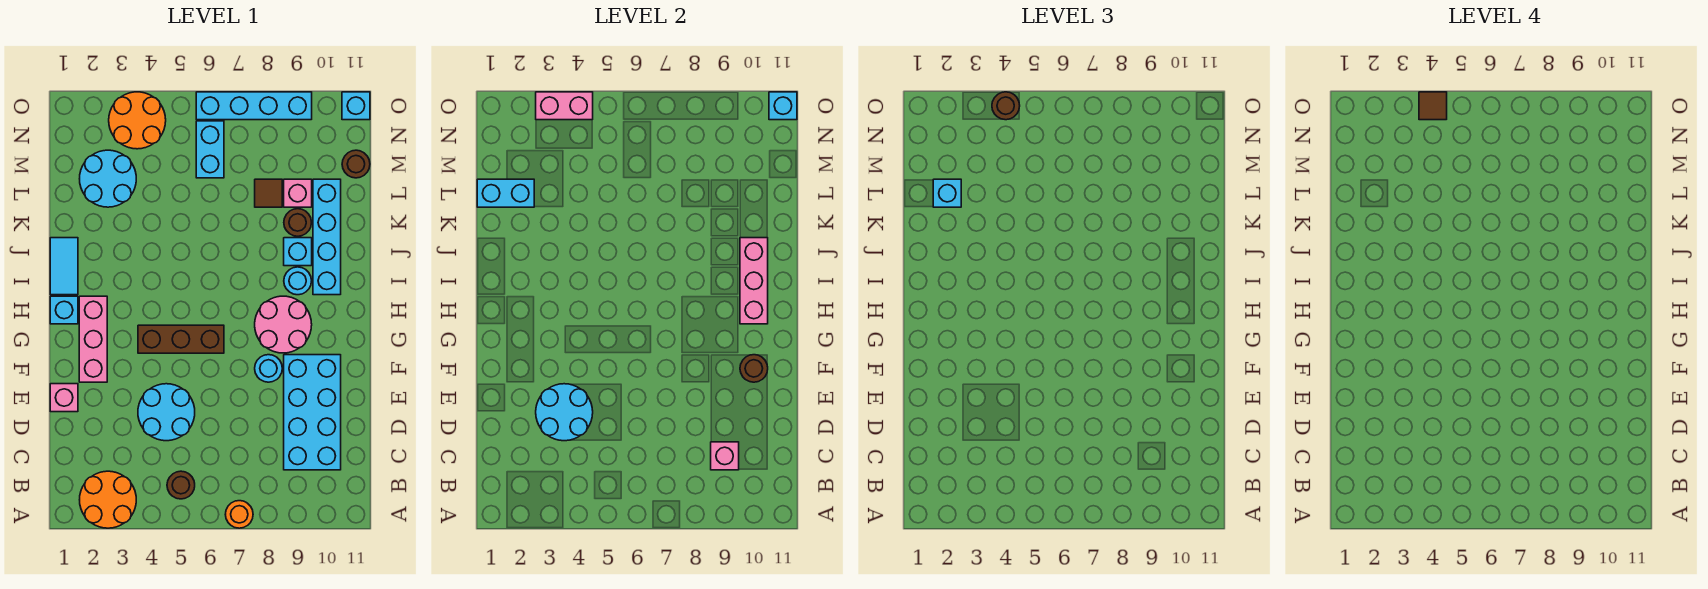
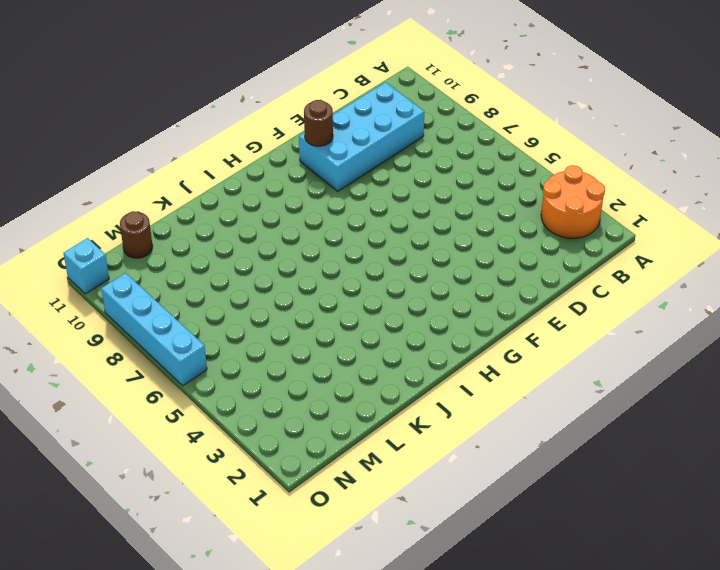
none -> orange 1x1 round brick [225,501,253,528]
none -> brown 1x1 round brick [167,471,195,499]
none -> cyan 2x2 round brick [138,384,195,441]
none -> pink 1x1 brick [50,384,78,412]

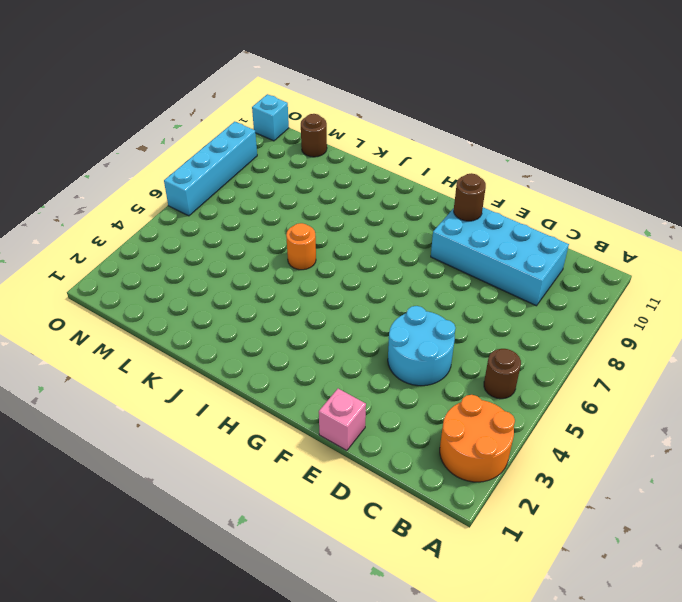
orange 1x1 round brick [286,223,316,270] -> orange 1x1 round brick moved to [225,501,253,528]
none -> pink 1x3 brick [79,296,107,382]
none -> cyan 1x1 round brick [255,355,282,382]
none -> brown 1x3 brick [138,325,224,353]
none -> pink 2x2 round brick [255,296,312,353]

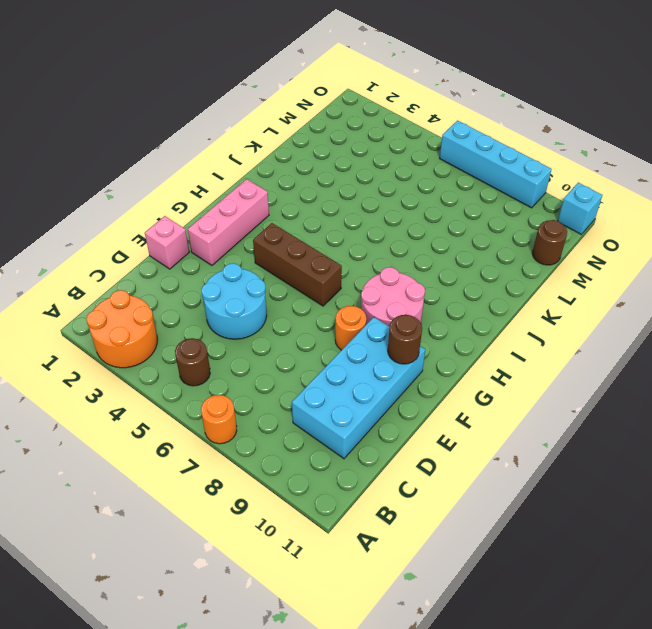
orange 1x1 round brick [335,306,366,350] -> cyan 1x1 round brick [255,355,282,382]
none -> cyan 1x1 brick [50,296,78,324]
none -> cyan 1x2 tile [50,238,78,295]
none -> cyan 1x1 round brick [284,267,312,295]
none -> cyan 1x4 brick [313,179,341,295]

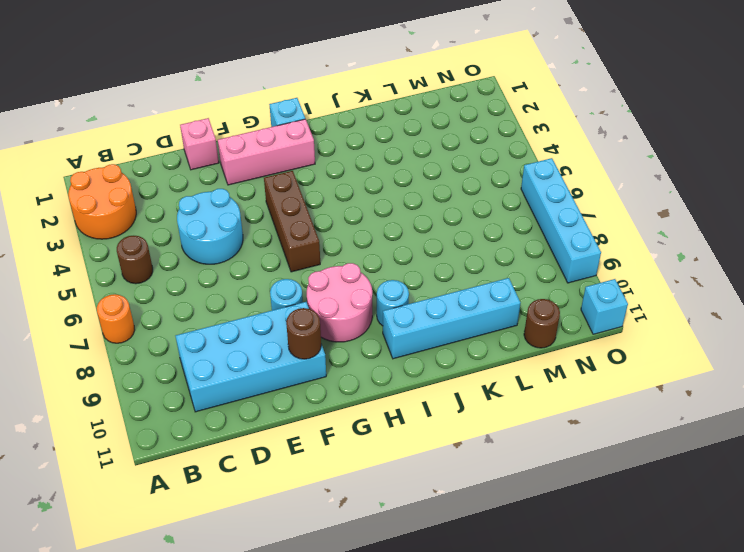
none -> cyan 1x2 tile [50,238,78,295]
none -> cyan 1x1 brick [284,238,312,266]
none -> brown 1x1 round brick [284,209,312,236]
none -> cyan 2x2 round brick [80,150,136,207]

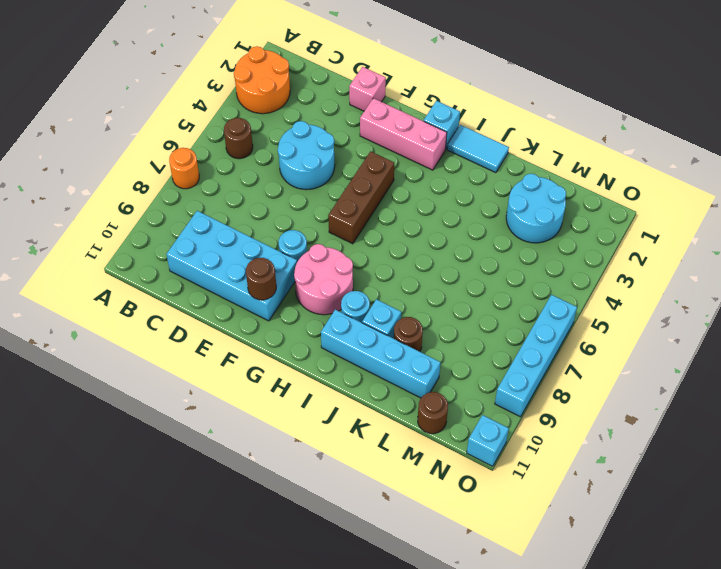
none -> brown 1x1 tile [255,179,282,207]
none -> pink 1x1 brick [284,179,312,207]
none -> cyan 1x2 brick [196,121,224,178]
none -> orange 2x2 round brick [109,92,166,149]

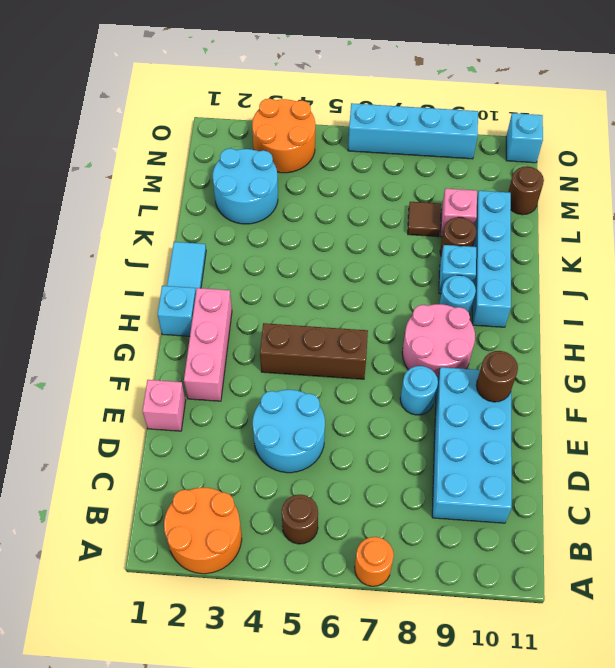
none -> cyan 1x2 brick [196,121,224,178]
none -> pink 1x1 brick [711,442,739,470]
none -> cyan 2x2 round brick [536,384,593,441]
none -> pink 1x3 brick [740,238,768,324]

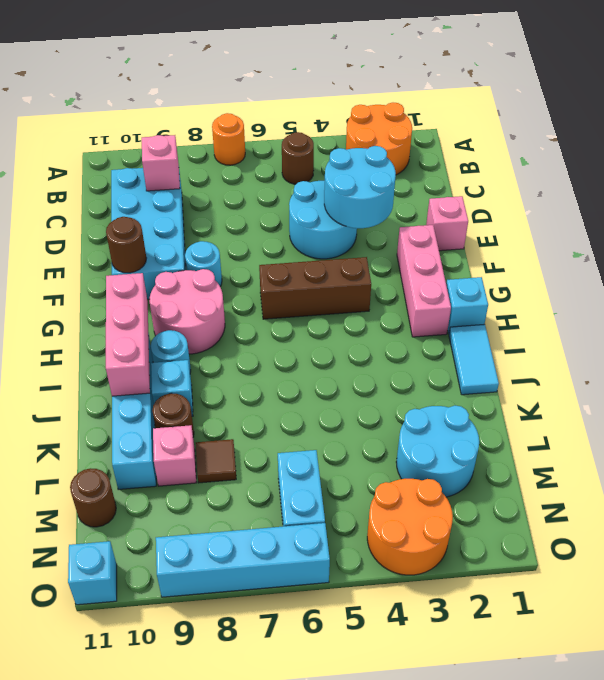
none -> cyan 1x2 brick [477,179,534,207]
none -> pink 1x2 brick [536,92,593,120]
none -> cyan 1x1 brick [769,92,797,120]
none -> cyan 1x1 brick [933,179,961,207]

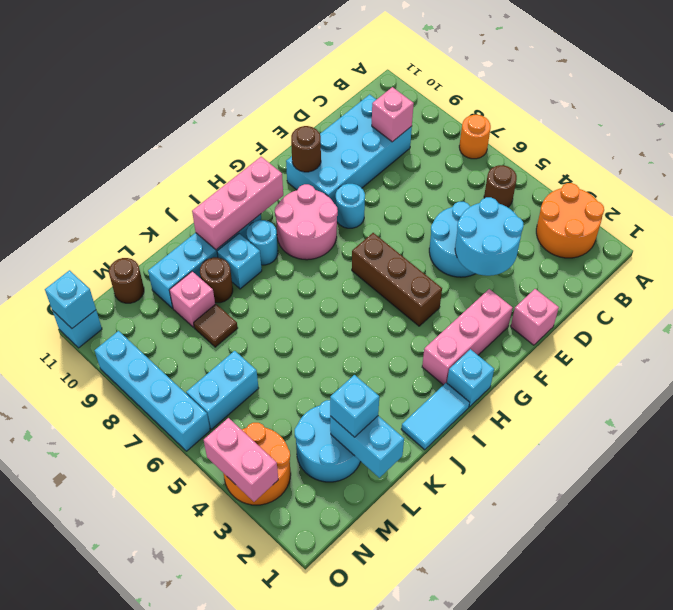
none -> brown 1x1 round brick [992,92,1020,120]
none -> brown 1x1 tile [1419,92,1447,120]

